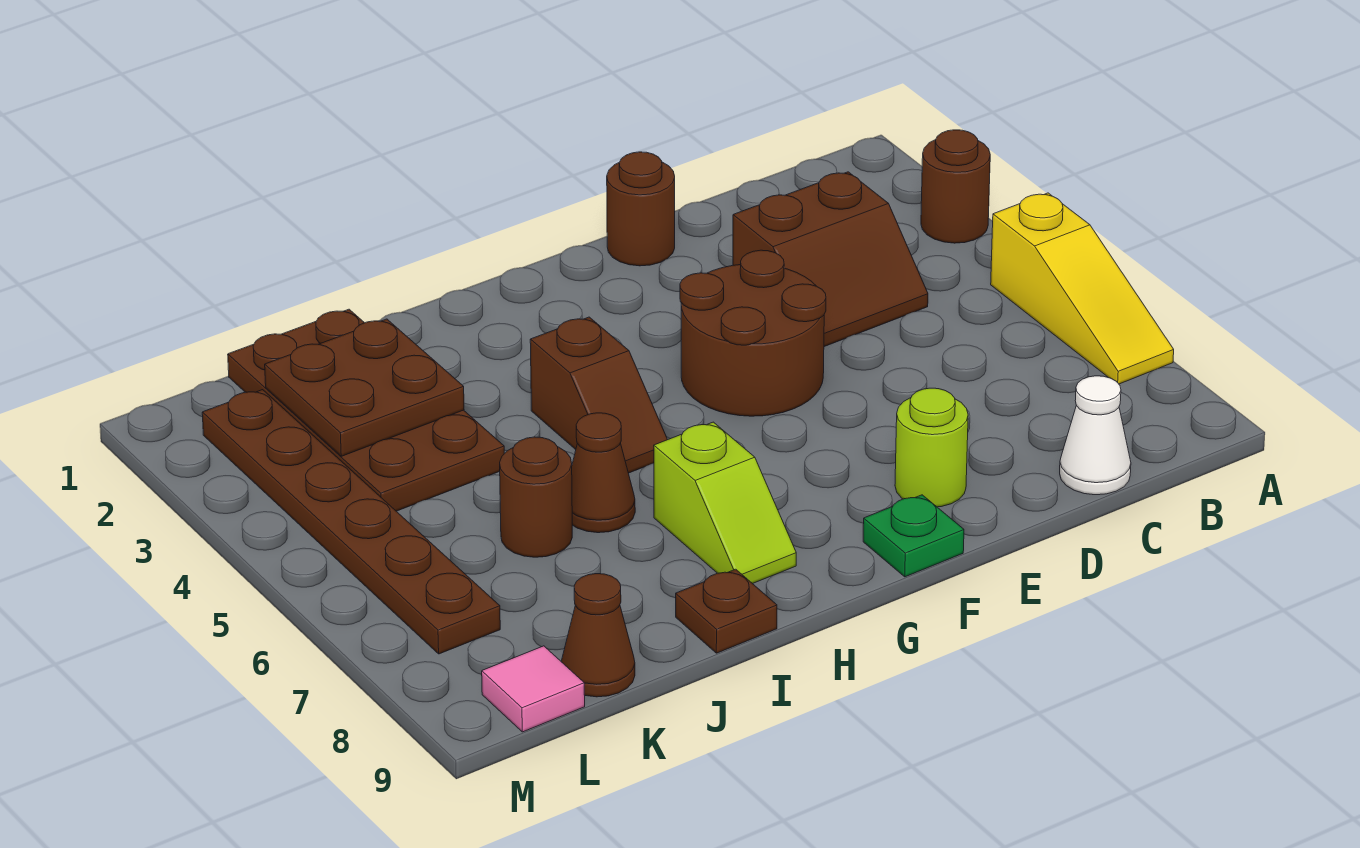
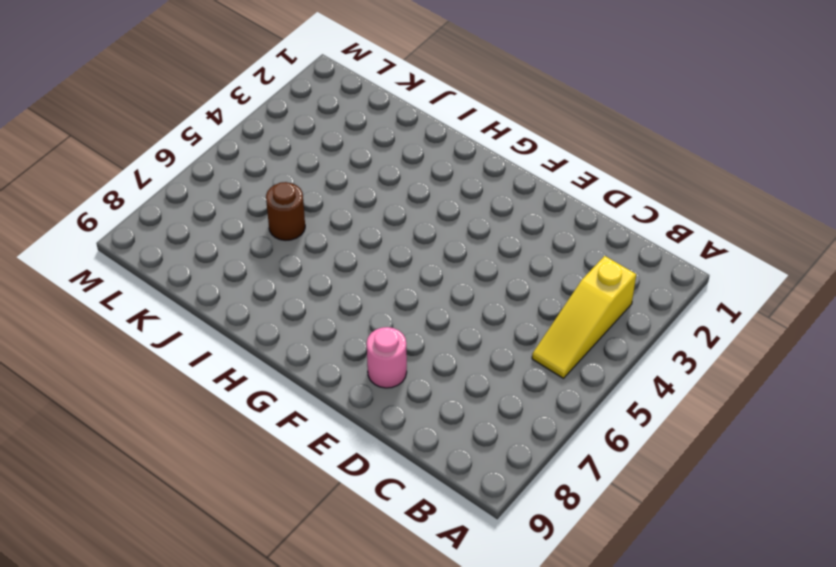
yellow 1x3 slope [532,256,636,378] -> yellow 1x3 slope moved to [991,193,1174,384]
pink 1x1 round brick [367,327,407,388] -> lime 1x1 round brick [895,388,968,507]
none -> brown 1x1 round brick [921,130,990,243]
none -> brown 2x2 slope [733,172,928,347]
none -> white 1x1 cone [1060,376,1131,495]

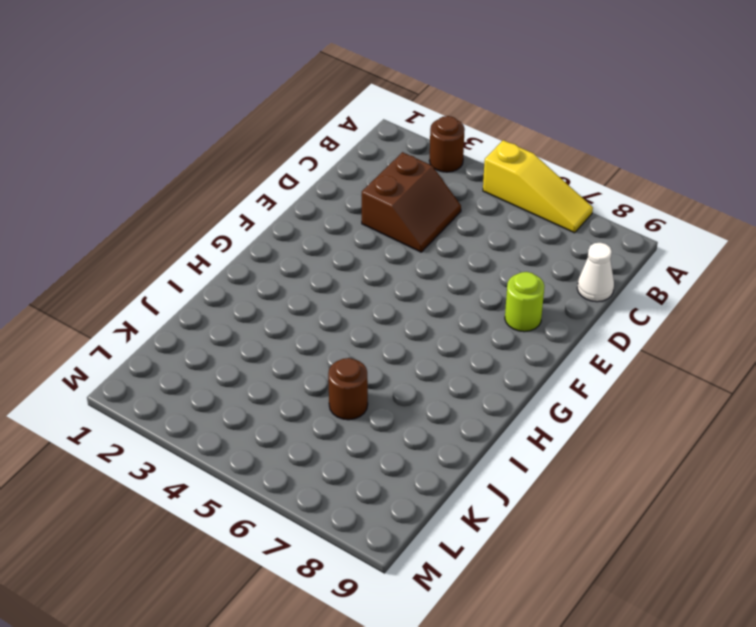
none -> brown 1x1 round brick [607,152,675,266]
none -> brown 2x2 round brick [680,250,826,416]
none -> green 1x1 plate [863,495,964,577]

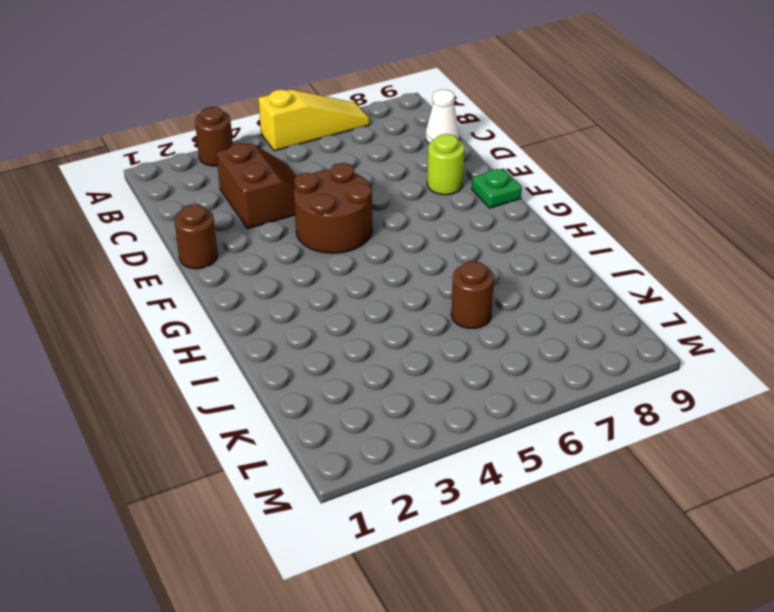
none -> brown 1x2 slope [530,317,668,473]
none -> lime 1x2 slope [654,422,796,584]
none -> brown 1x1 cone [572,413,635,533]

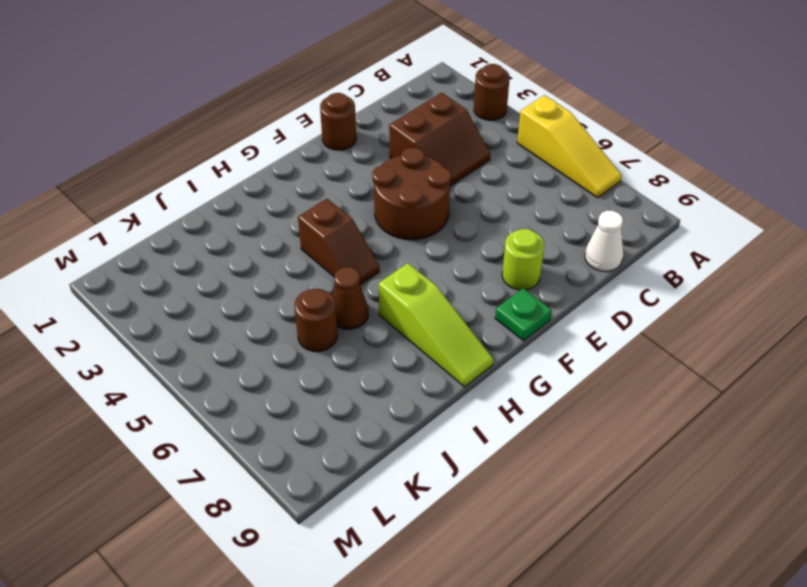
lime 1x3 slope [379,263,494,387] -> lime 1x2 slope [654,422,796,584]
none -> brown 1x1 plate [676,569,777,653]
none -> brown 2x4 plate [228,309,504,511]
none -> brown 1x1 cone [561,574,635,697]

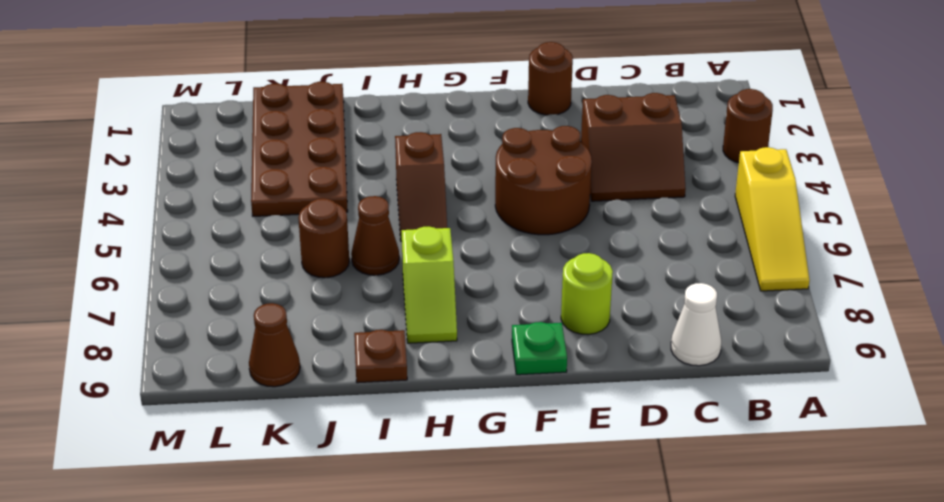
none -> brown 1x6 plate [202,390,500,654]
none -> pink 1x1 tile [482,646,585,732]
none -> brown 2x2 plate [265,319,464,456]

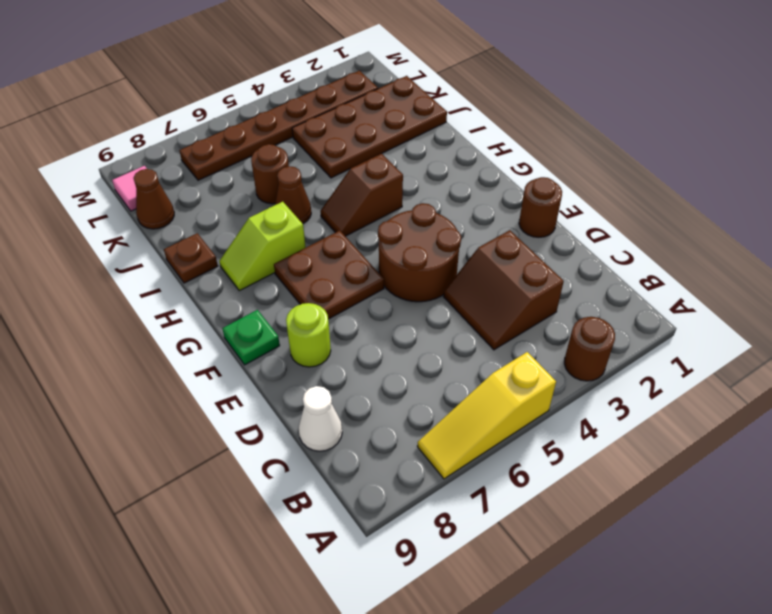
brown 2x2 plate [274,230,384,319] -> brown 2x2 plate moved to [265,319,464,456]

